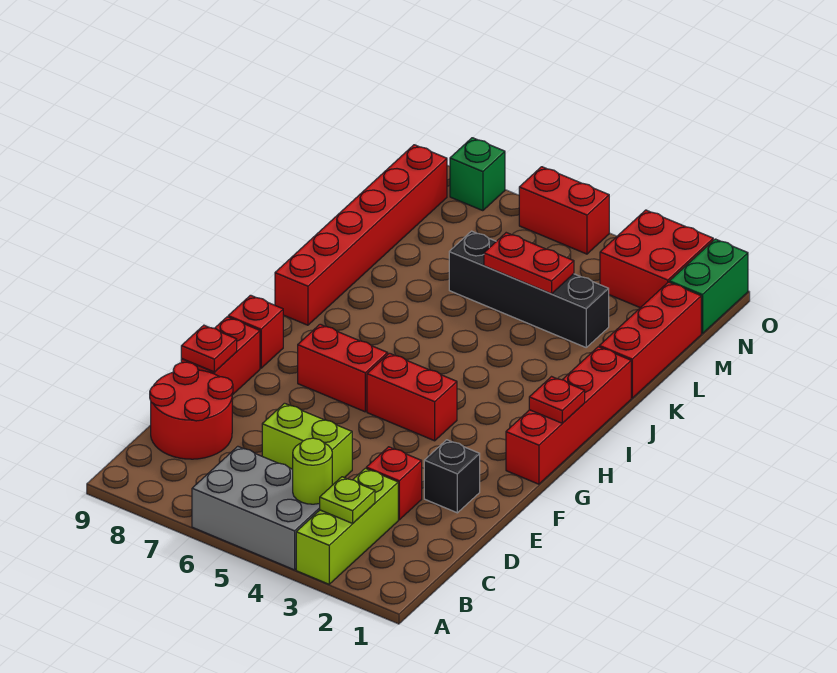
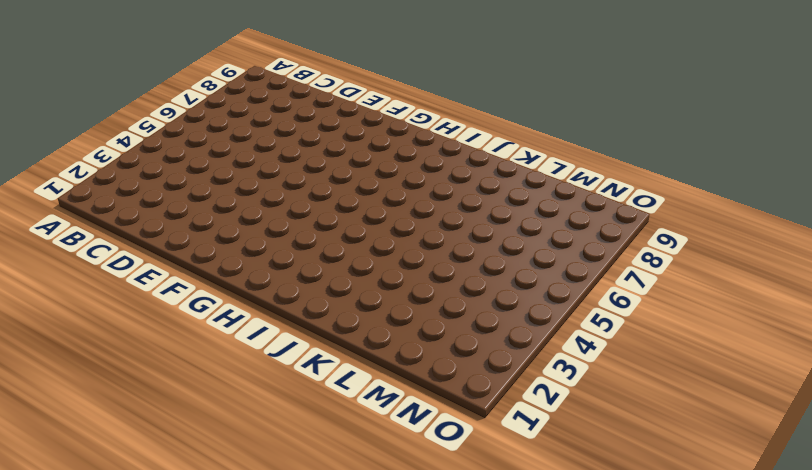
none -> lime 1x3 brick [296,468,398,584]
none -> grey 2x3 brick [192,446,320,570]
none -> red 2x2 round brick [150,362,233,459]

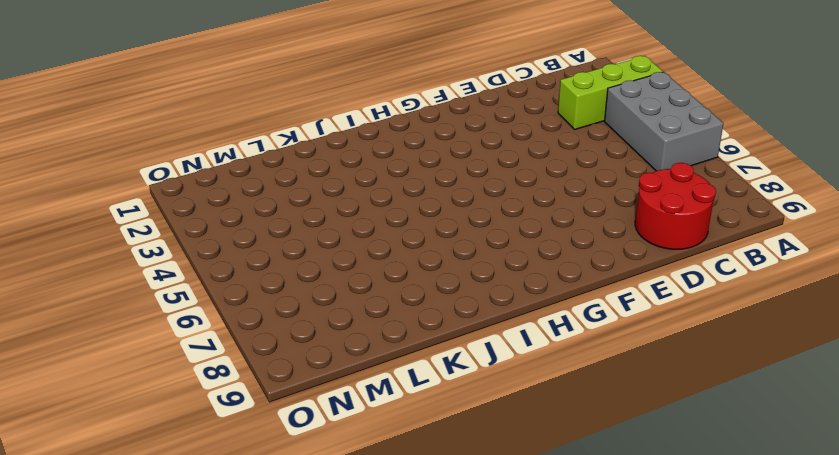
none -> red 1x1 brick [366,447,422,520]
none -> lime 1x2 brick [262,403,352,485]
none -> black 1x1 brick [424,440,480,513]

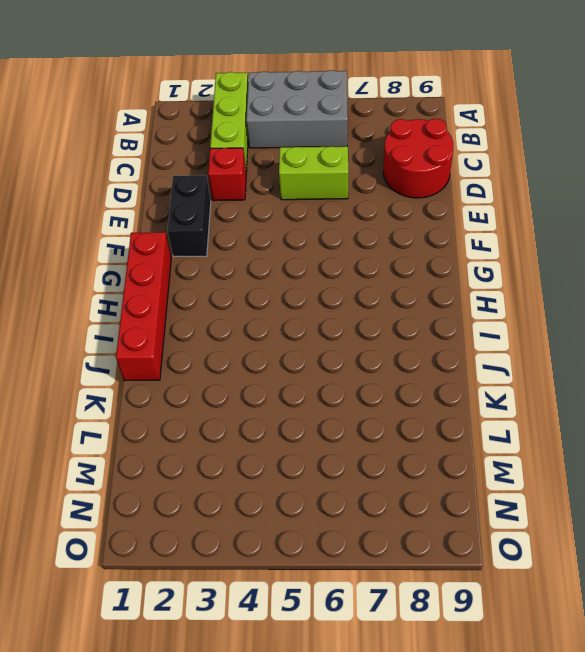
black 1x2 brick [168,175,211,257] -> black 1x1 brick [424,440,480,513]
none -> red 1x2 brick [181,317,260,395]
none -> red 1x2 brick [367,353,457,441]
none -> red 1x2 brick [298,324,388,412]

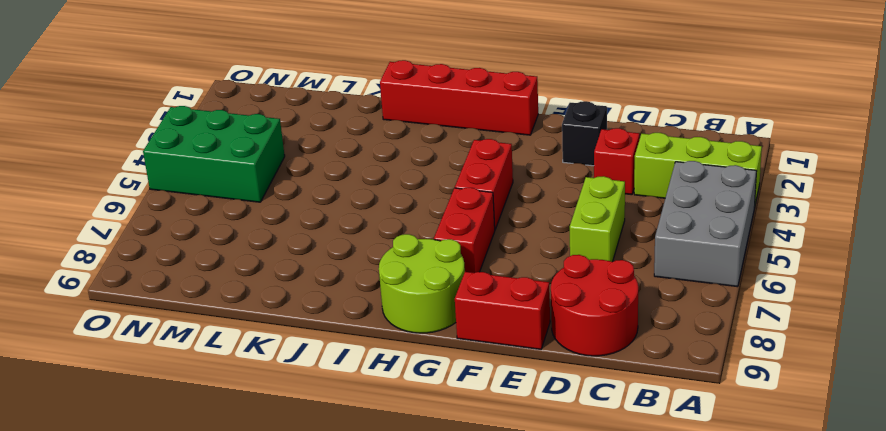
lime 2x2 round brick [379,234,465,333] -> red 1x1 brick [228,295,283,368]
green 2x3 brick [143,106,285,202] -> red 1x2 brick [519,167,609,254]
none -> red 1x6 brick [275,145,447,325]
none -> red 1x3 brick [599,282,701,398]
none -> black 1x4 brick [449,231,609,347]

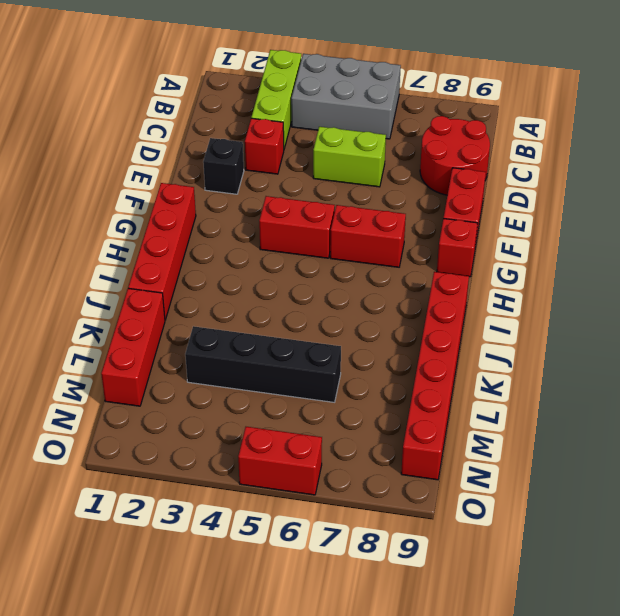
none -> green 1x2 brick [669,239,748,334]
none -> red 2x2 brick [600,210,713,308]
none -> green 1x1 brick [450,138,505,211]

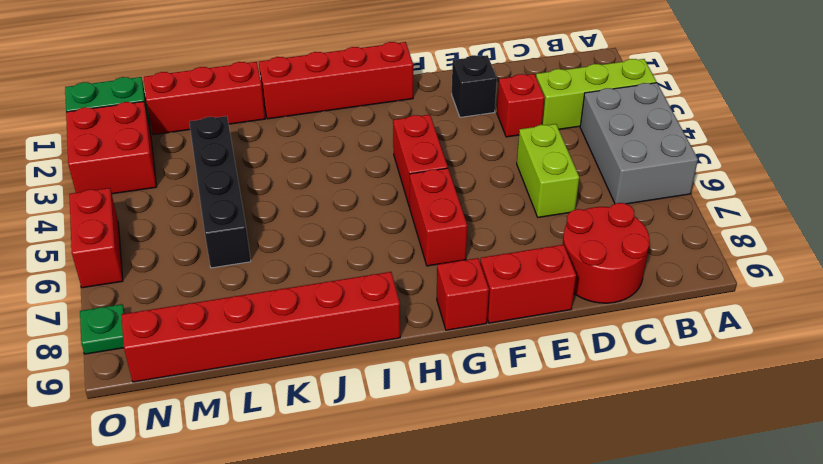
green 1x1 plate [80,304,125,354] -> green 1x1 brick [450,138,505,211]
none -> lime 1x1 plate [320,477,375,523]
none -> lime 1x1 round brick [293,438,332,504]
none -> red 1x1 plate [181,325,237,372]

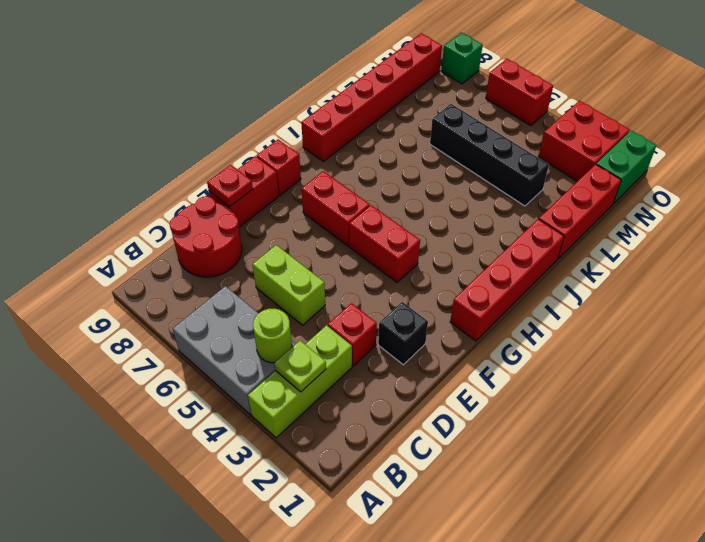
none -> red 1x1 plate [529,377,585,423]
none -> red 1x2 plate [484,233,574,294]

